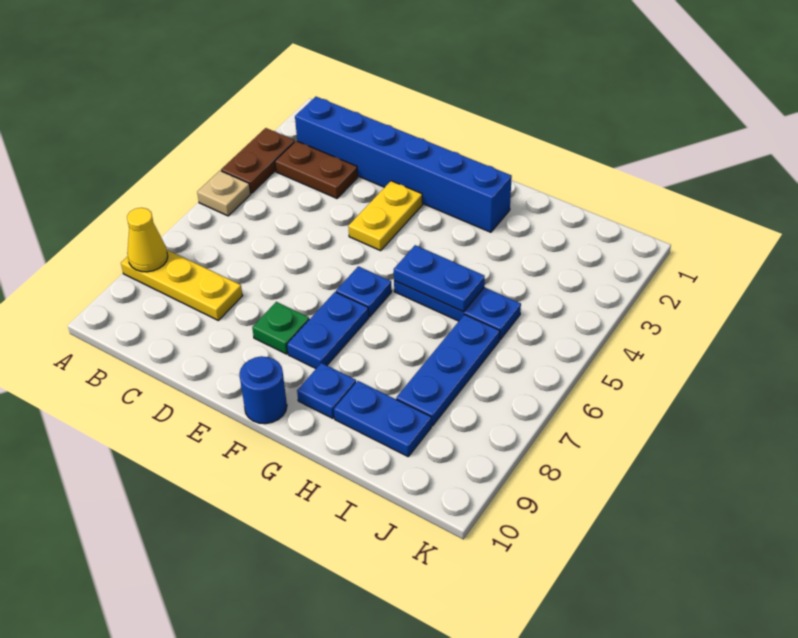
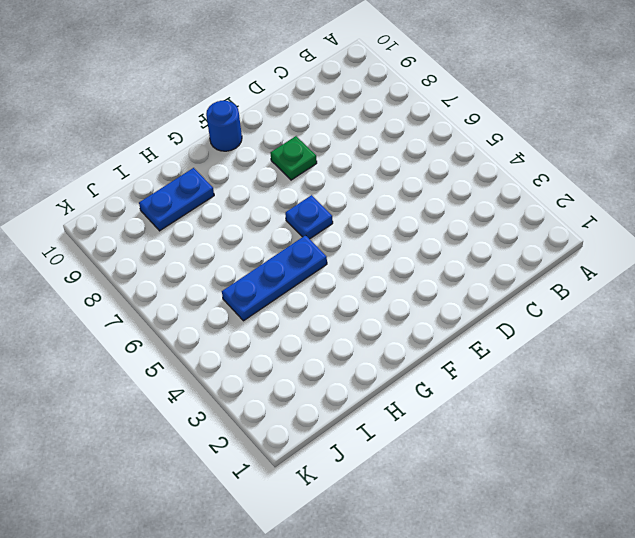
none -> brown 1x2 plate [221,128,295,193]
none -> tan 1x1 plate [197,171,251,216]
none -> yellow 1x3 plate [121,250,243,320]

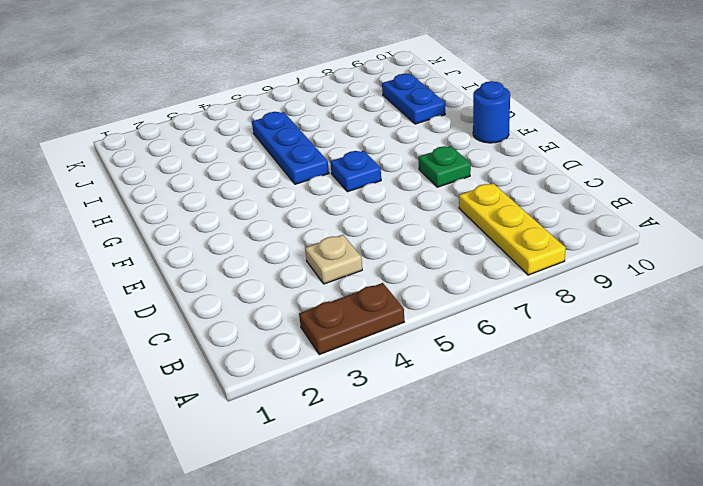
tan 1x1 plate [305,235,362,284] -> tan 1x1 plate moved to [197,171,251,216]
none -> blue 1x6 brick [295,97,512,232]
none -> brown 1x2 plate [275,141,358,198]
none -> yellow 1x2 plate [348,181,422,251]

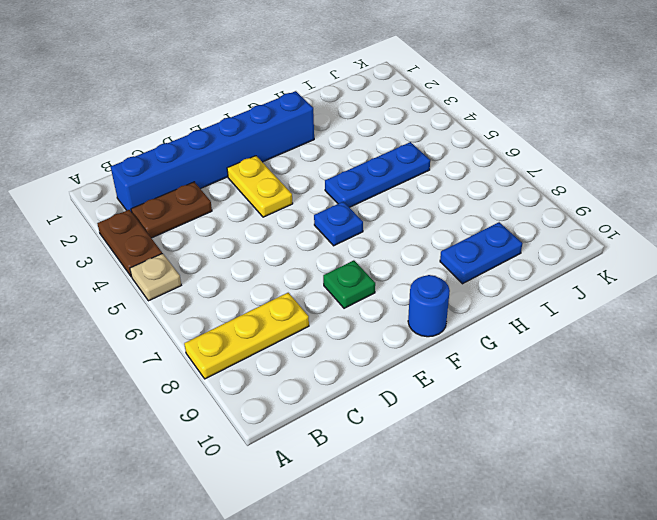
none -> blue 1x2 plate [287,292,369,368]
none -> blue 1x1 plate [297,363,356,418]
none -> blue 1x3 plate [396,315,500,426]

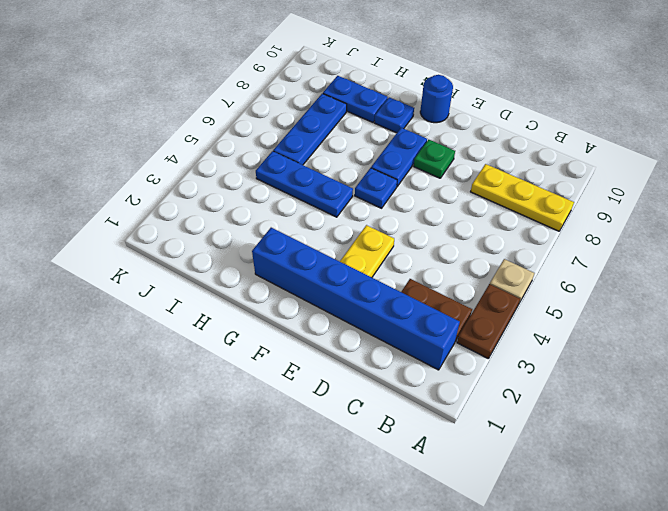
none -> yellow 1x1 cone [127,208,168,272]
none -> blue 1x2 plate [394,245,485,312]

